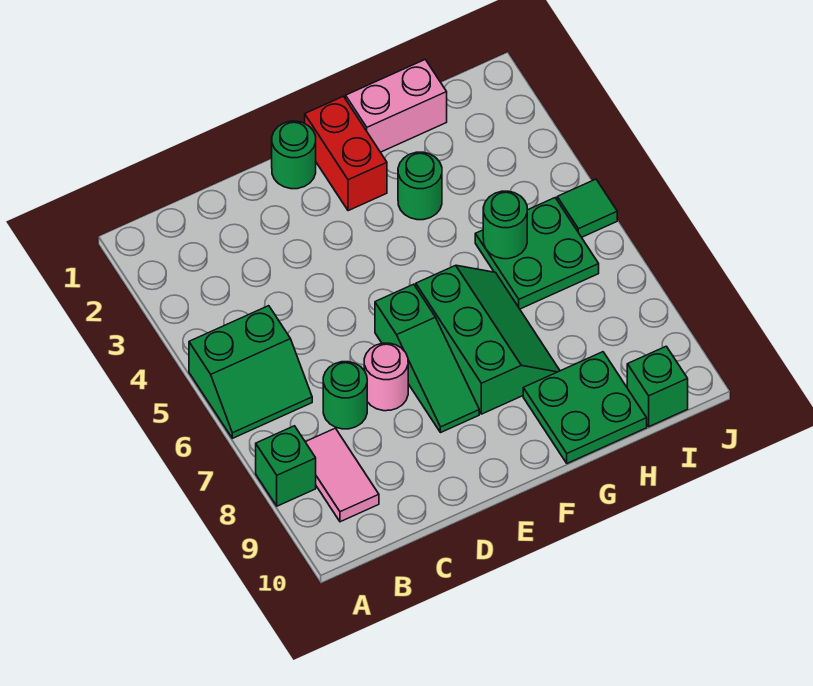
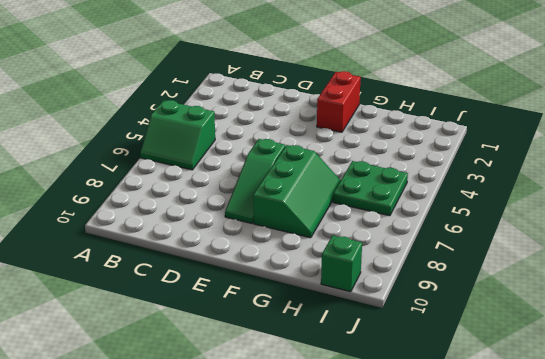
none -> green 1x1 brick [256,426,316,506]
none -> pink 1x2 tile [306,428,379,522]
none -> green 1x1 round brick [323,362,367,429]

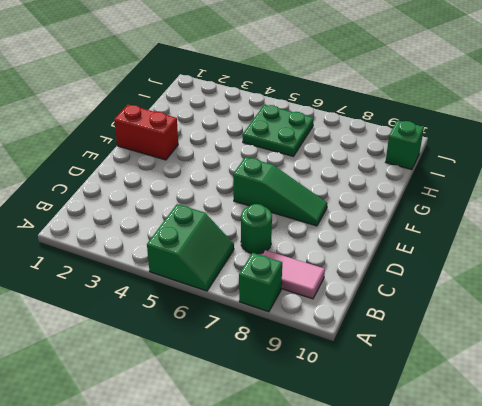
none -> pink 1x1 round brick [364,343,408,411]
none -> green 1x1 round brick [272,121,316,189]
none -> green 2x3 slope [416,265,560,414]

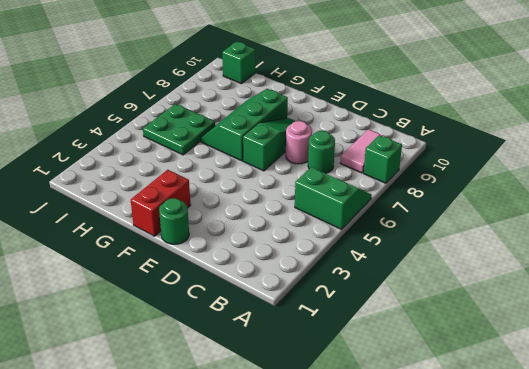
none -> pink 1x2 brick [346,60,447,152]
none -> green 1x1 round brick [398,152,442,220]
none -> green 2x2 plate [523,352,647,463]

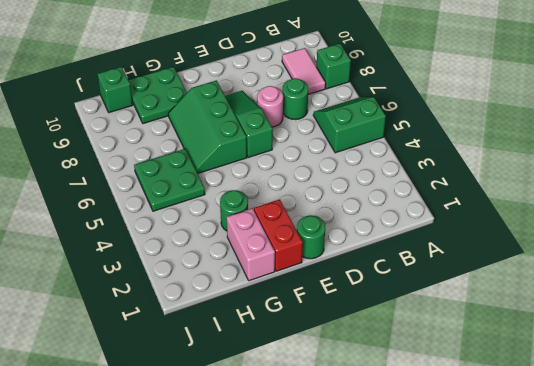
pink 1x2 brick [227,208,275,281] -> pink 1x2 brick turned to [346,60,447,152]
none -> green 1x1 tile [557,179,617,237]
none -> green 1x1 round brick [483,191,527,259]

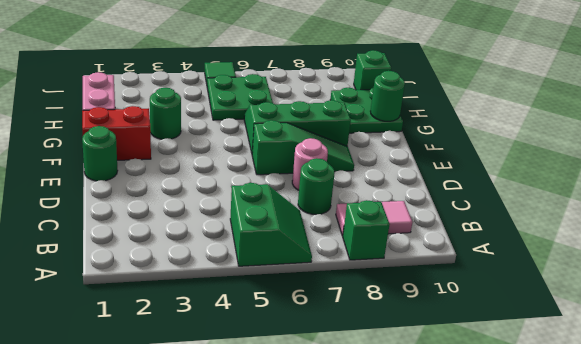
green 1x1 round brick [371,71,405,121] -> green 1x1 round brick moved to [483,191,527,259]

